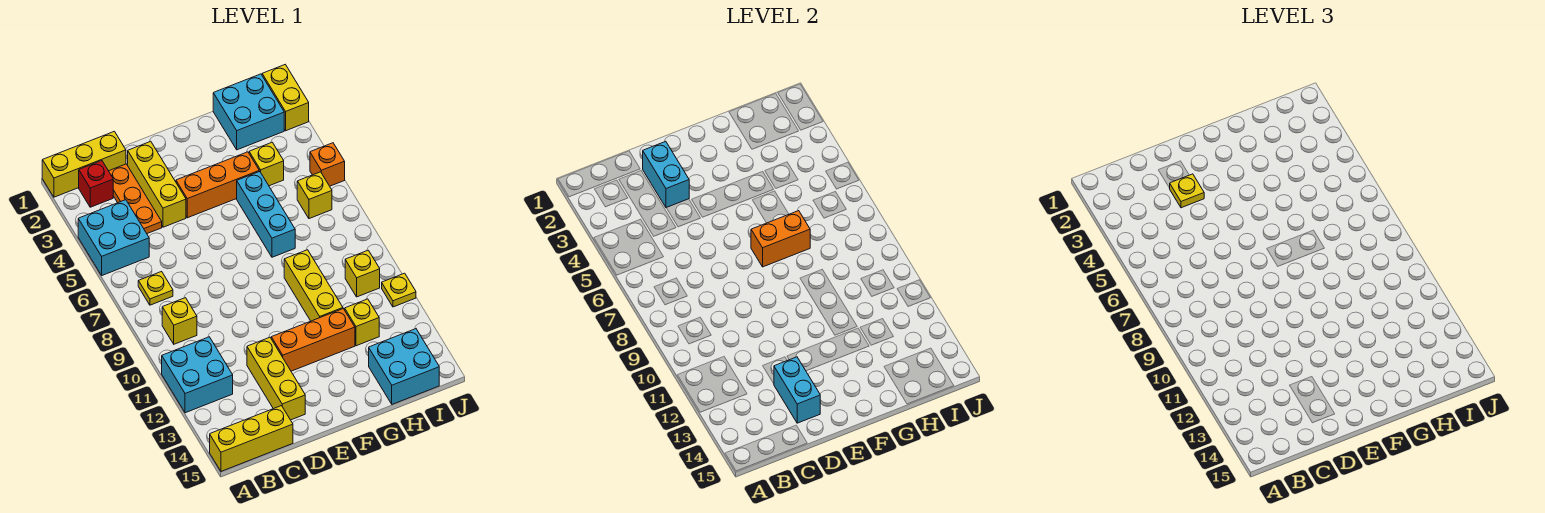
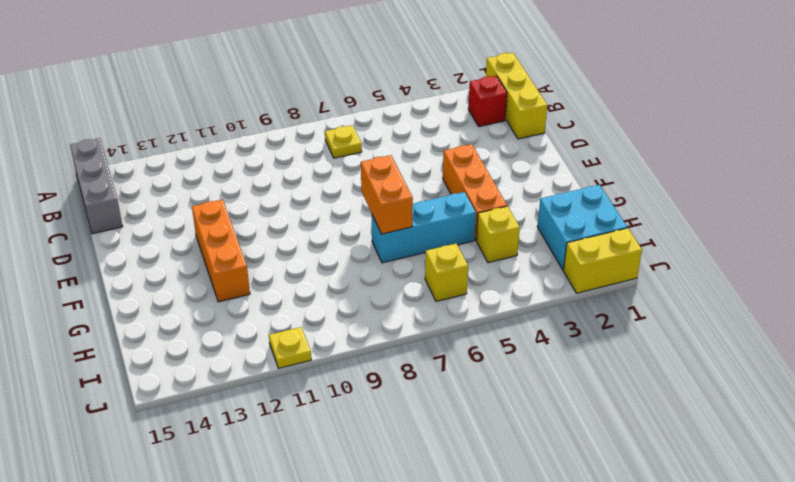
grey 1x3 brick [70,138,123,234] -> yellow 1x3 brick [210,406,293,471]
none -> cyan 2x2 brick [78,200,149,275]
none -> cyan 2x2 brick [162,337,233,413]
none -> yellow 1x1 brick [162,298,197,344]

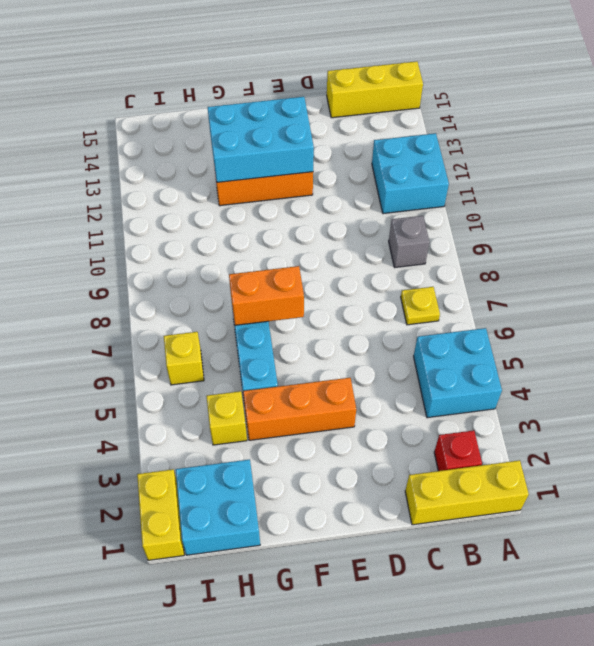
grey 1x1 brick [389,216,429,267] -> yellow 1x1 brick [162,298,197,344]
cyan 2x3 brick [208,97,314,182] -> none
none -> orange 1x3 plate [109,164,162,234]
none -> yellow 1x3 brick [128,141,186,227]
none -> yellow 1x3 brick [247,337,305,420]

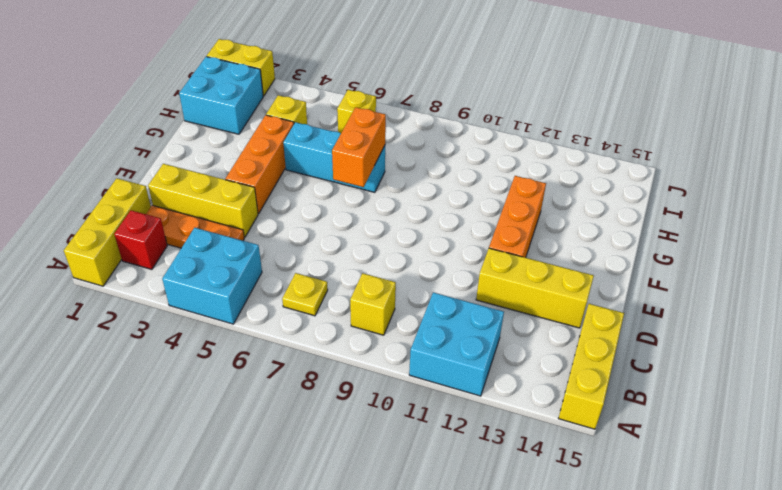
none -> yellow 1x3 brick [284,250,343,321]
none -> yellow 1x1 brick [345,299,379,346]
none -> cyan 2x2 brick [369,329,439,404]

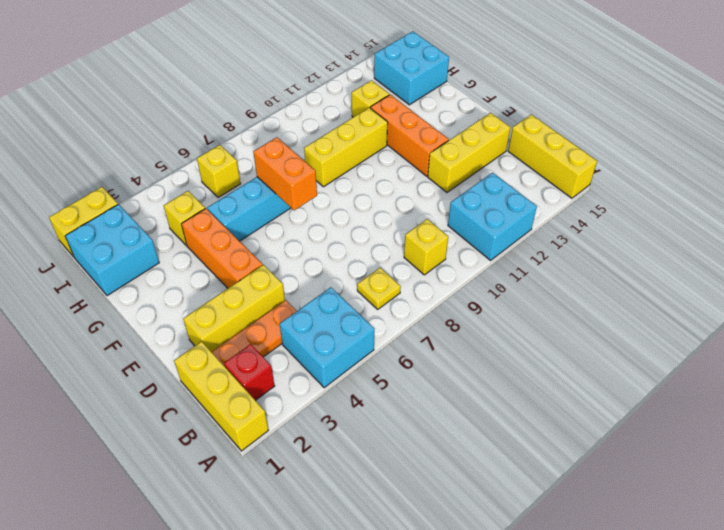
none -> yellow 1x1 brick [345,250,380,297]
none -> orange 1x1 brick [310,143,345,186]
none -> yellow 1x1 plate [382,273,416,307]

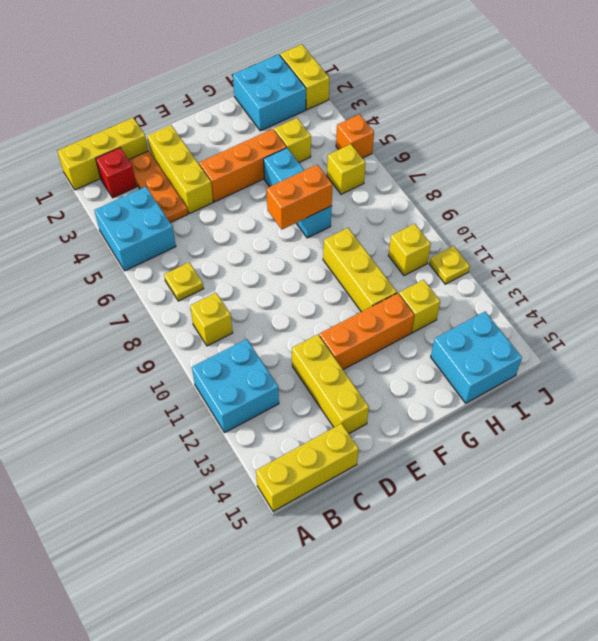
none -> cyan 1x2 brick [643,141,689,208]
none -> cyan 1x2 brick [774,357,820,423]
none -> yellow 1x1 plate [1170,174,1204,208]

